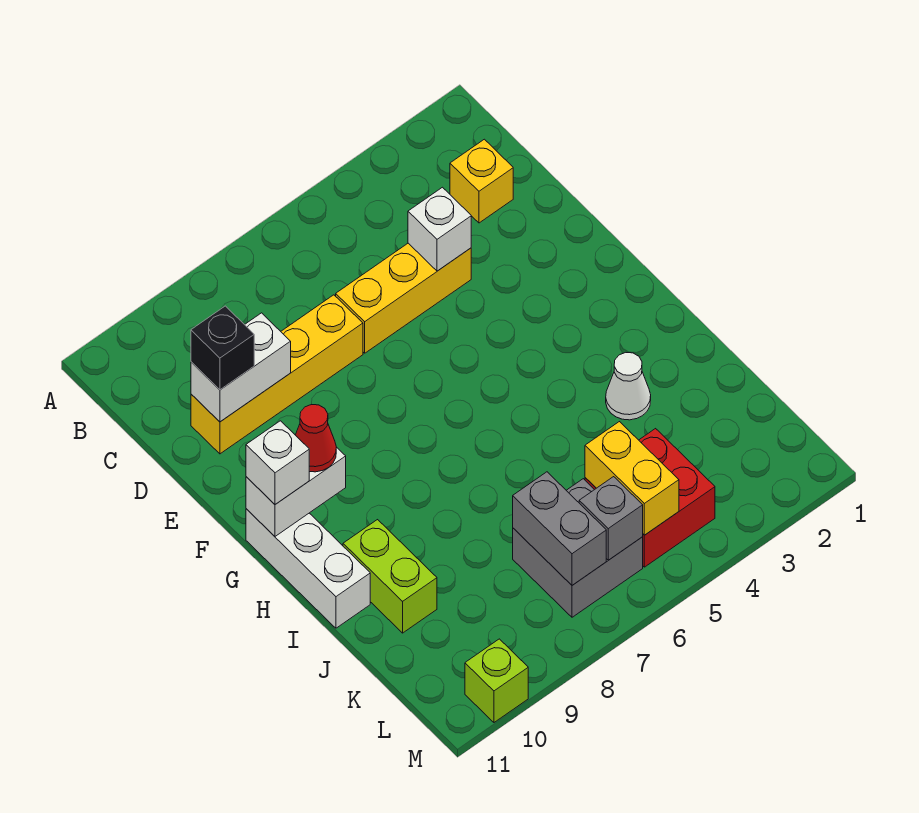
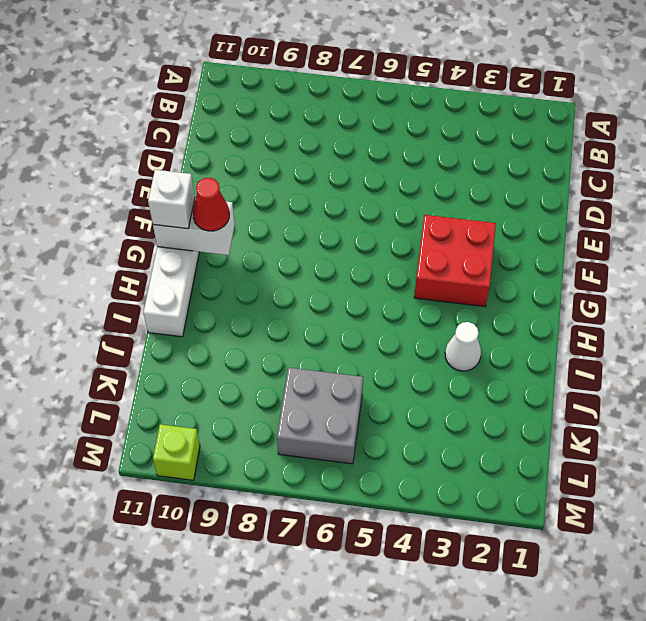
red 2x2 brick [414,215,496,307] -> red 2x2 brick moved to [585,429,715,567]
none -> yellow 1x1 brick [450,139,513,223]
none -> yellow 1x3 brick [336,243,471,353]
none -> yellow 1x4 brick [191,295,363,454]

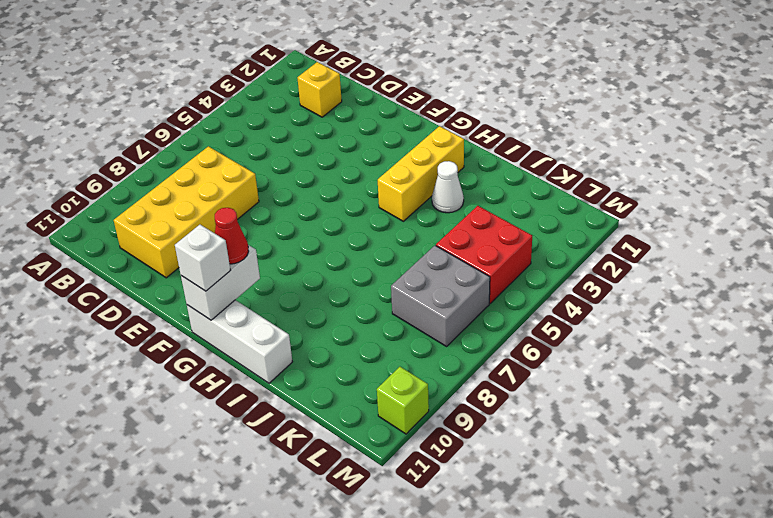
yellow 2x4 brick [114,146,259,278] -> yellow 1x4 brick [191,295,363,454]
yellow 1x3 brick [378,126,464,221] -> yellow 1x3 brick moved to [336,243,471,353]
none -> lime 1x2 brick [343,520,437,633]
none -> white 1x1 brick [408,187,471,271]
none -> white 1x2 brick [191,313,291,422]

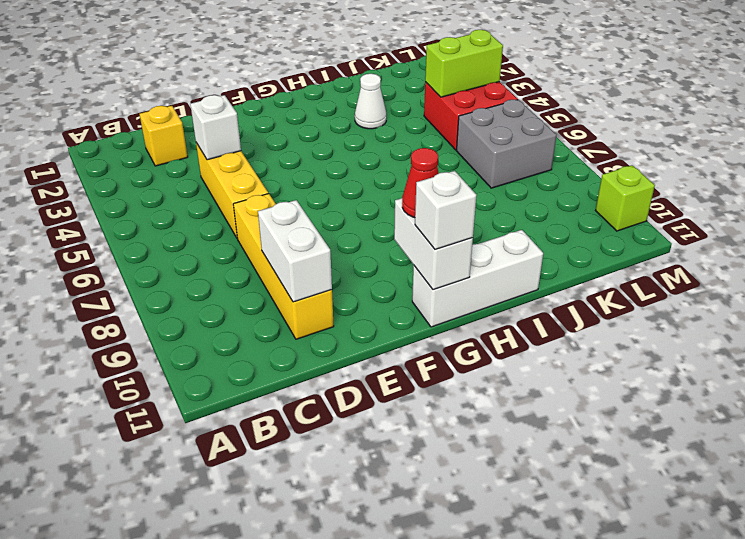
lime 1x2 brick [425,30,503,97] -> lime 1x2 brick moved to [343,520,437,633]
none -> yellow 1x2 brick [585,422,679,535]
none -> grey 1x2 brick [513,472,606,585]
none -> grey 1x1 brick [579,477,643,560]

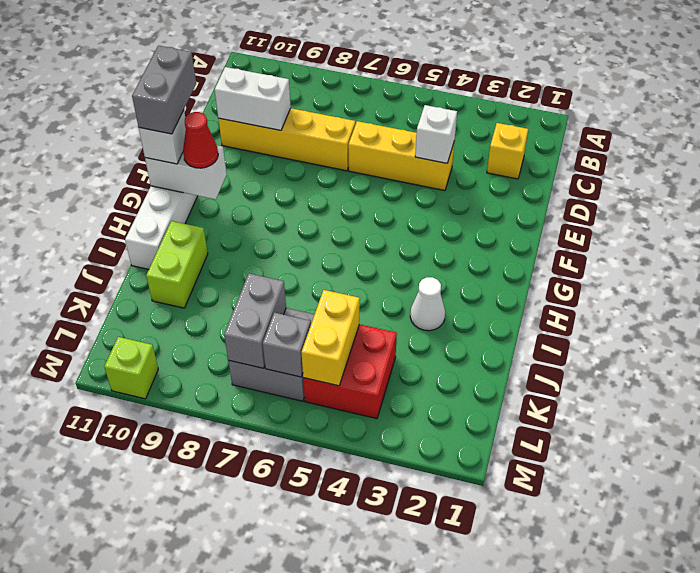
grey 1x2 brick [132,46,196,134] -> none
none -> black 1x1 brick [191,306,254,390]

